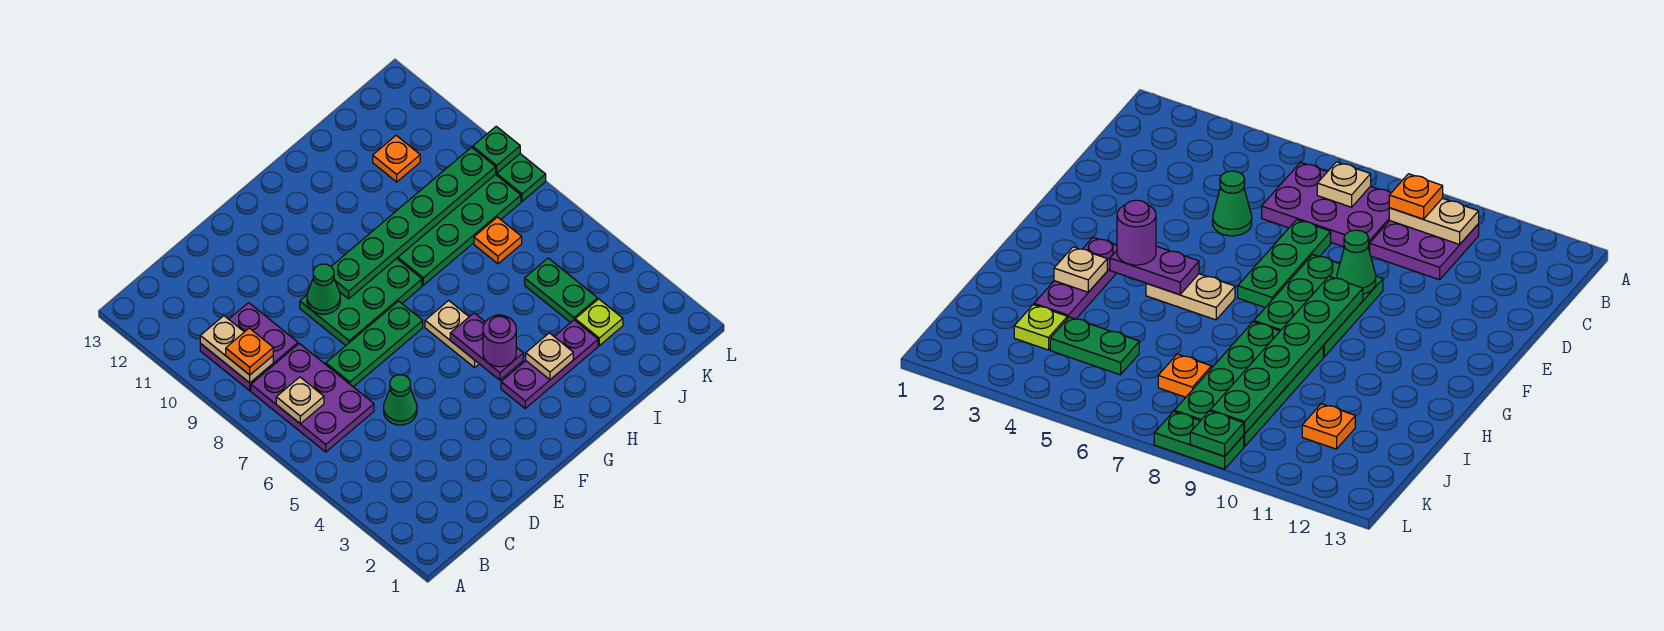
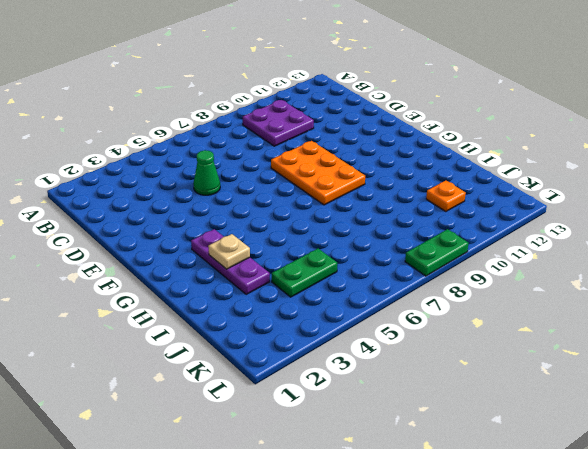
orange 2x3 plate [271,141,365,205] -> green 2x3 plate [300,258,422,345]
none -> purple 2x3 plate [251,344,374,452]
none -> green 1x3 plate [326,301,423,387]
none -> tan 1x2 plate [425,300,479,368]

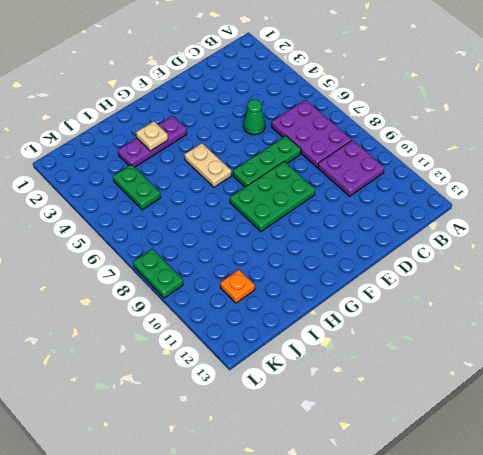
none -> green 2x4 plate [397,174,521,285]
none -> lime 1x1 plate [575,299,623,345]
none -> orange 1x1 plate [474,217,522,264]

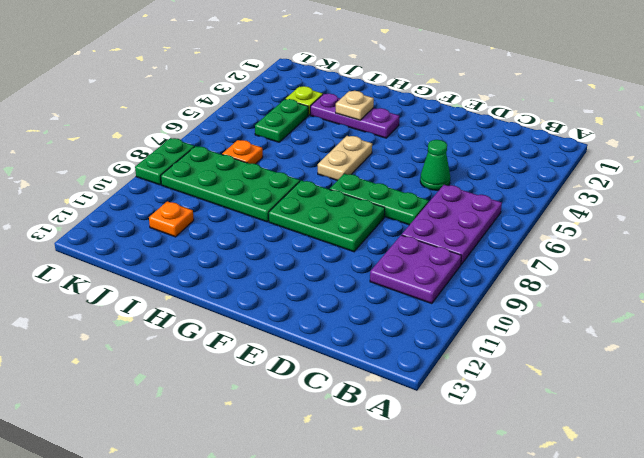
none -> tan 1x1 plate [276,377,324,424]
none -> tan 1x2 plate [200,316,273,383]
none -> green 1x1 cone [307,264,340,314]

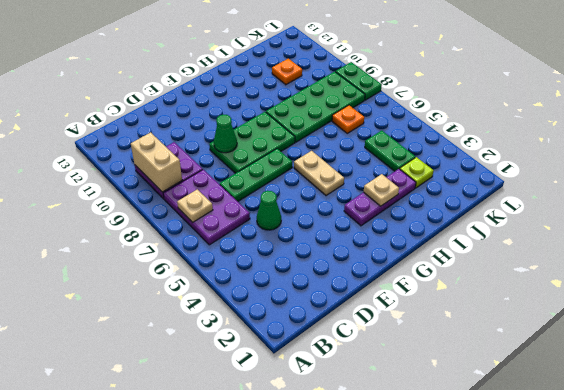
tan 1x2 brick [131,132,182,192] -> tan 1x2 plate [200,316,273,383]
none -> green 1x6 plate [331,147,496,299]
none -> purple 1x2 plate [450,313,523,380]
none -> green 1x1 plate [473,126,520,173]

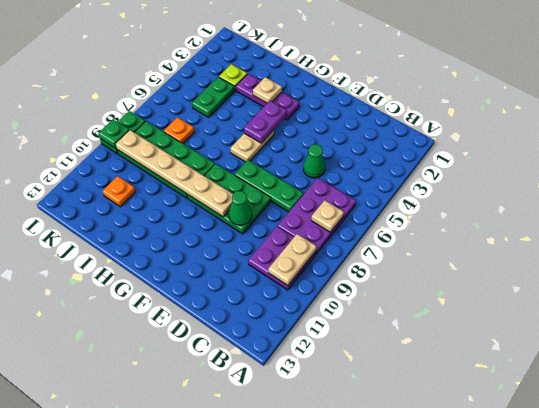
tan 1x6 plate [115,130,233,217] -> green 1x6 plate [331,147,496,299]
none -> orange 1x1 plate [226,328,273,375]
none -> purple 1x1 round brick [483,315,516,367]

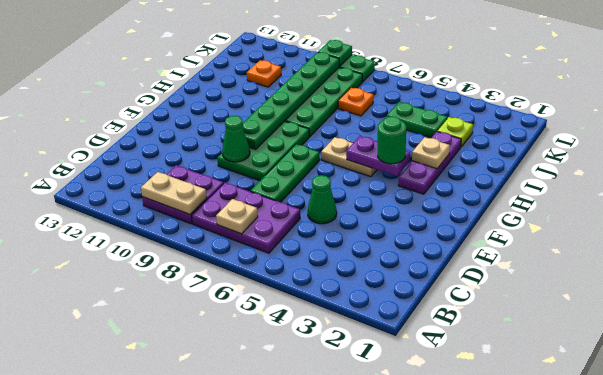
green 1x1 round brick [378,116,406,164] -> purple 1x1 round brick [483,315,516,367]
none -> orange 1x1 plate [226,328,273,375]

